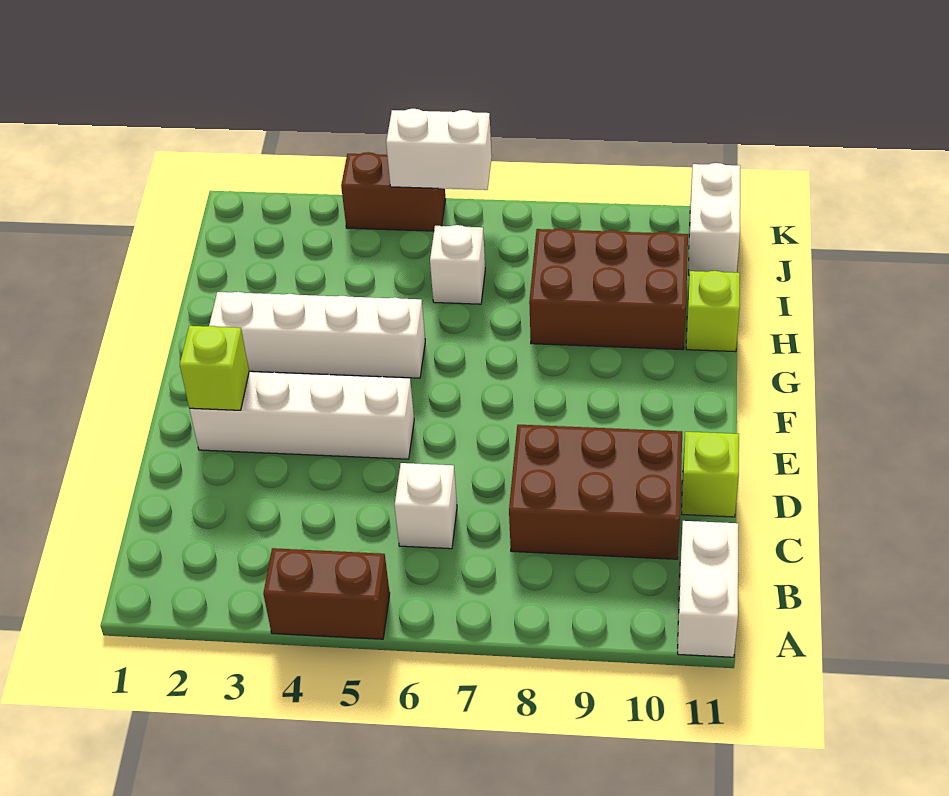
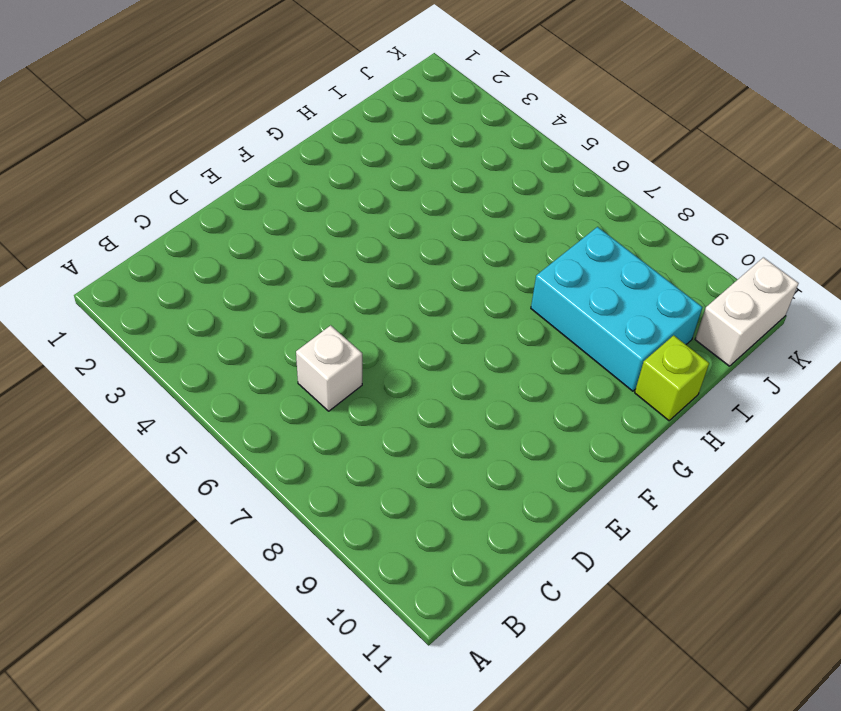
cyan 2x3 brick [531,227,702,391] -> brown 2x3 brick [529,228,688,350]
none -> brown 1x2 brick [263,548,390,639]
none -> white 1x2 brick [678,521,738,657]
none -> brown 2x3 brick [509,425,682,559]

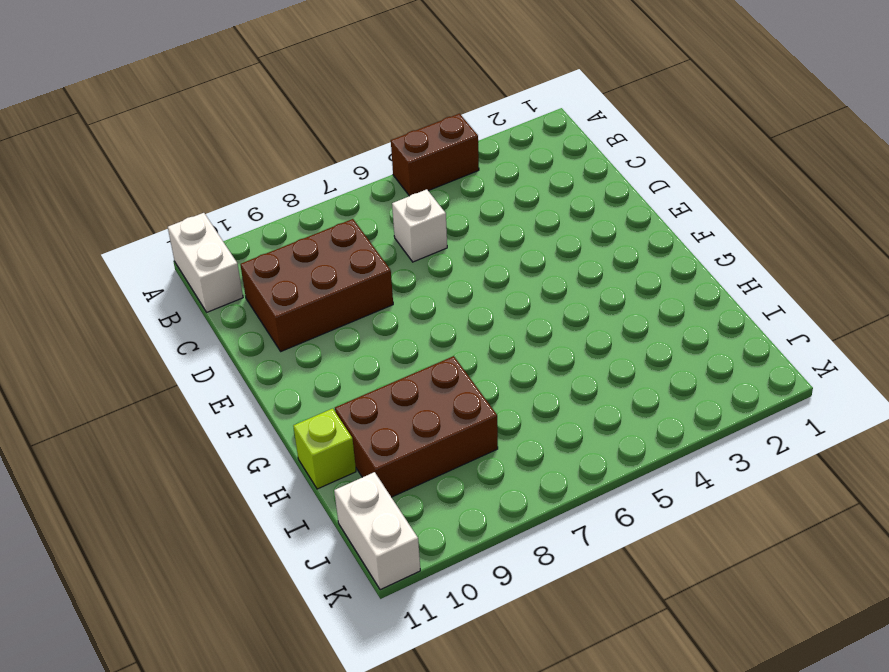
none -> lime 1x1 brick [682,432,739,517]
none -> white 1x4 brick [190,372,414,459]
none -> white 1x4 brick [209,292,425,378]

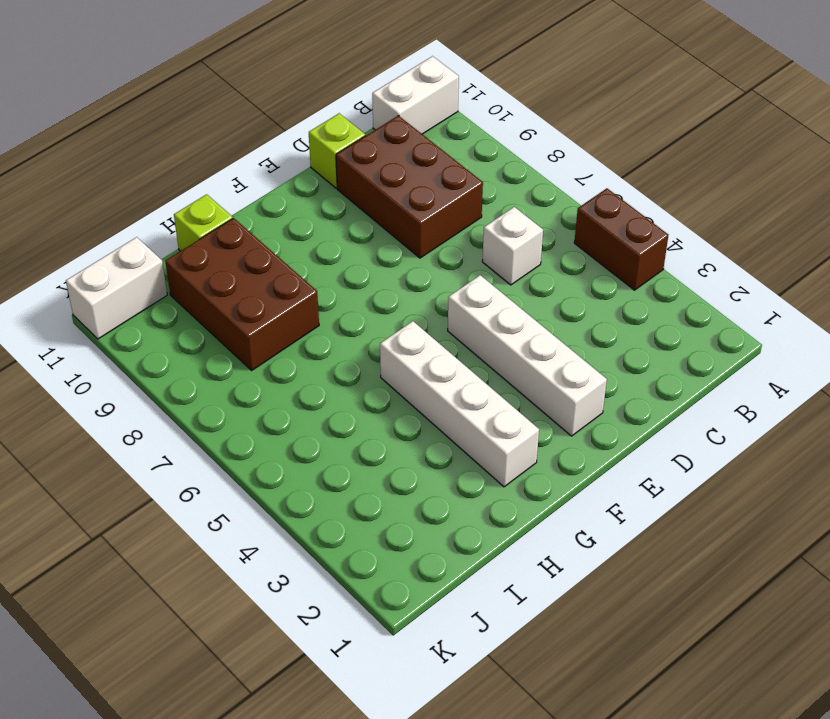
none -> white 1x1 brick [430,225,485,304]
none -> brown 1x2 brick [341,152,446,231]
none -> lime 1x1 brick [180,326,249,410]

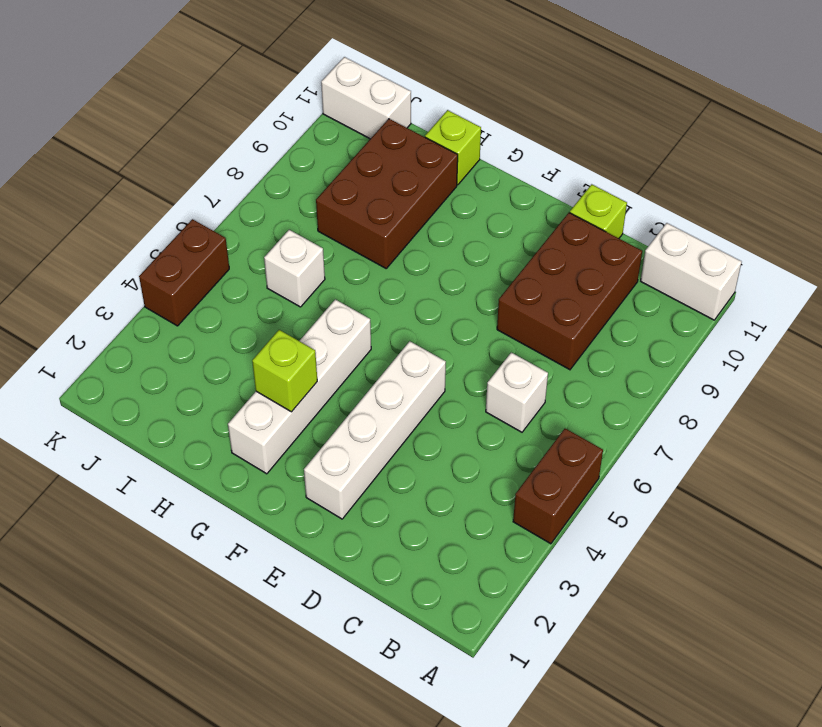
lime 1x1 brick [252,330,317,412] -> lime 1x1 brick moved to [180,326,249,410]
none -> white 1x2 brick [386,109,492,190]

